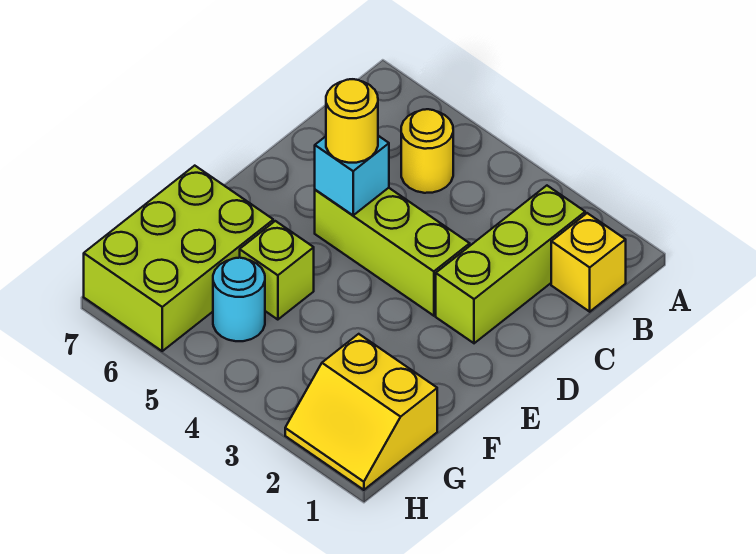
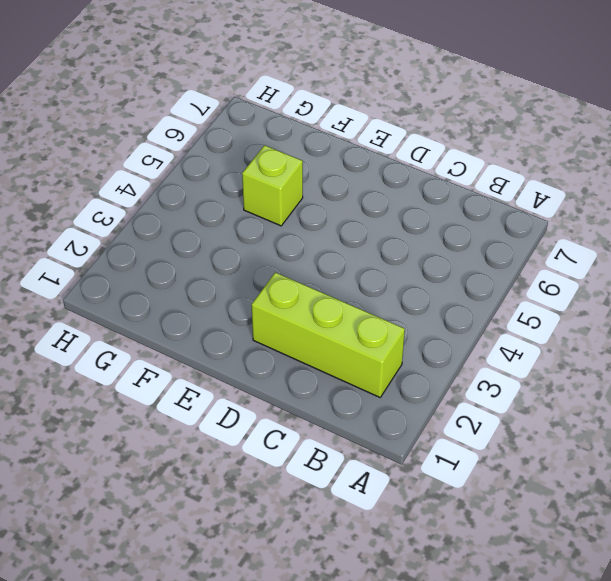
none -> yellow 1x1 brick [551,213,626,312]
none -> yellow 1x1 round brick [401,109,453,193]

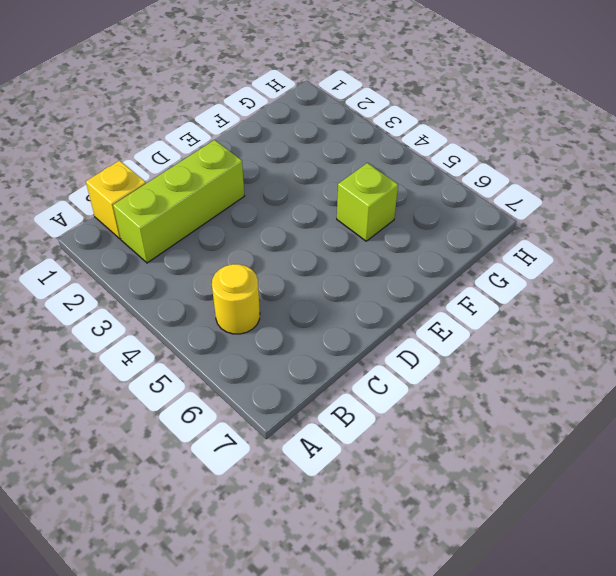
none -> lime 1x3 brick [315,188,470,316]
none -> lime 2x3 brick [84,166,273,351]

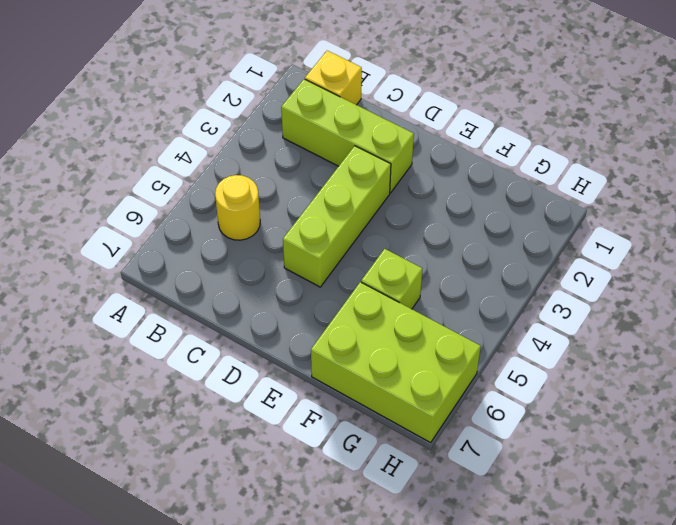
none -> yellow 2x2 slope [285,334,437,490]
none -> cyan 1x1 round brick [213,258,265,341]

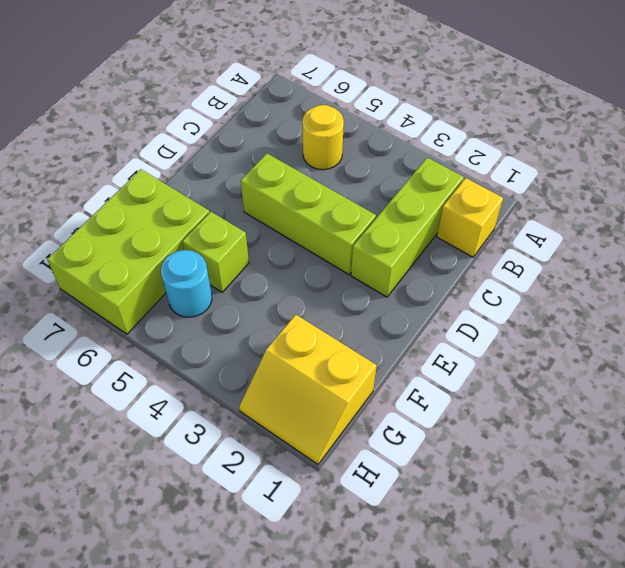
none -> cyan 1x1 brick [315,136,389,215]
none -> yellow 1x1 round brick [326,79,378,163]

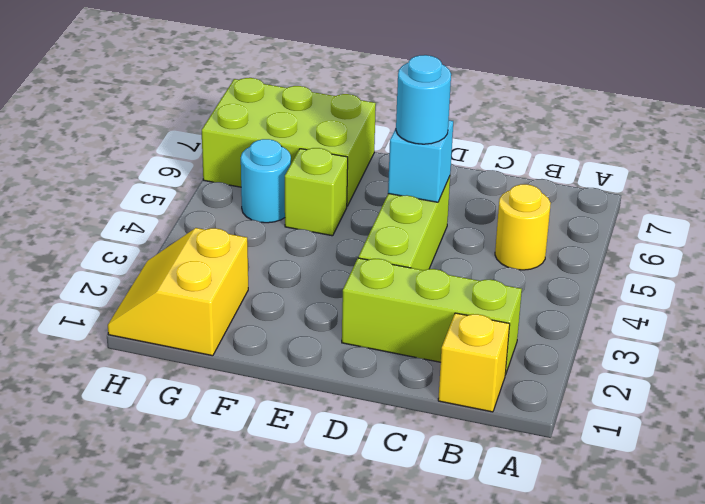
cyan 1x1 round brick [396,55,451,144] -> yellow 1x1 round brick [326,79,378,163]

